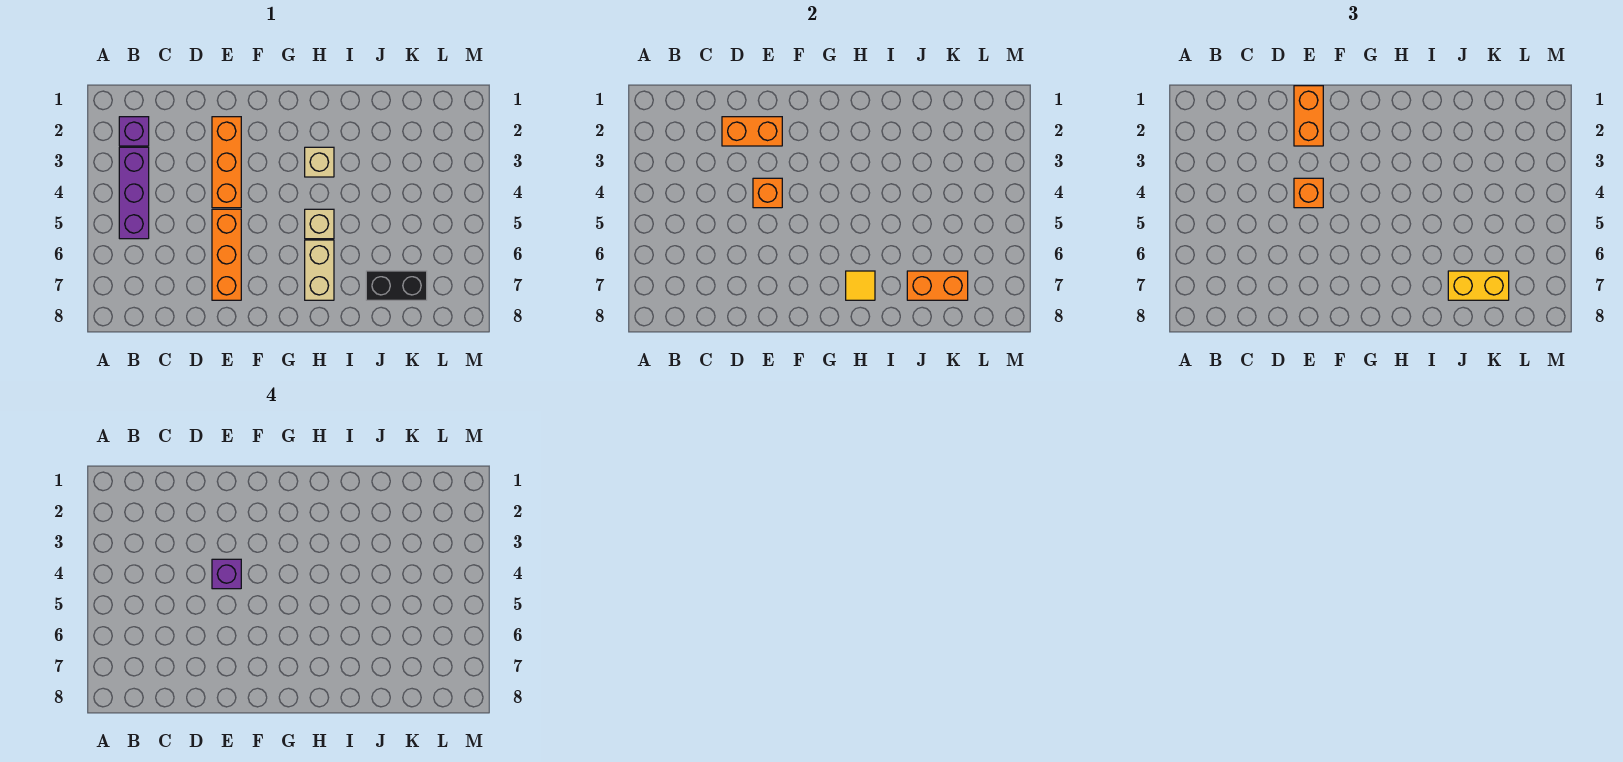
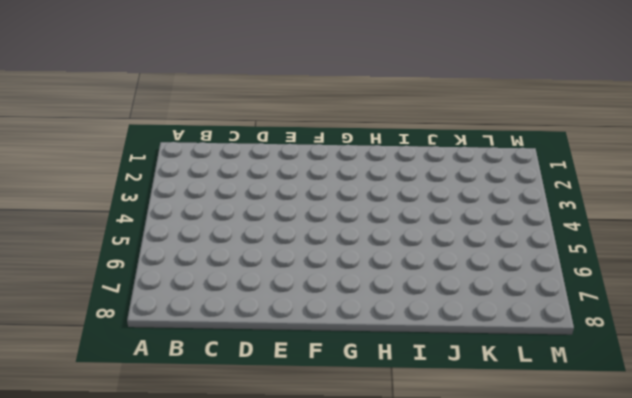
none -> purple 1x1 brick [119,117,149,146]
none -> purple 1x3 brick [119,147,149,239]
none -> orange 1x3 brick [212,117,241,208]

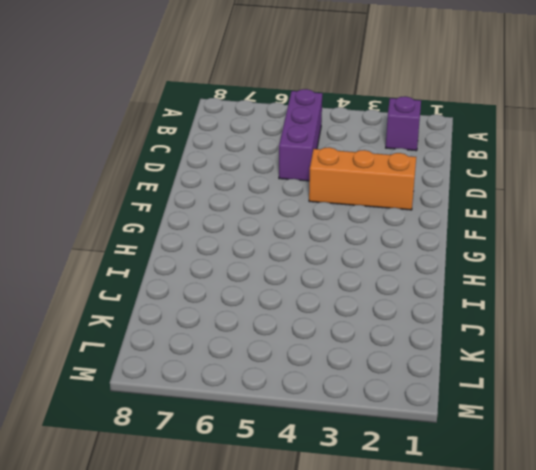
purple 1x3 brick [279,89,322,181] -> purple 1x3 brick turned to [119,147,149,239]
none -> orange 1x3 brick [212,209,241,300]
none -> tan 1x1 brick [305,147,334,177]
none -> tan 1x1 brick [305,209,334,239]

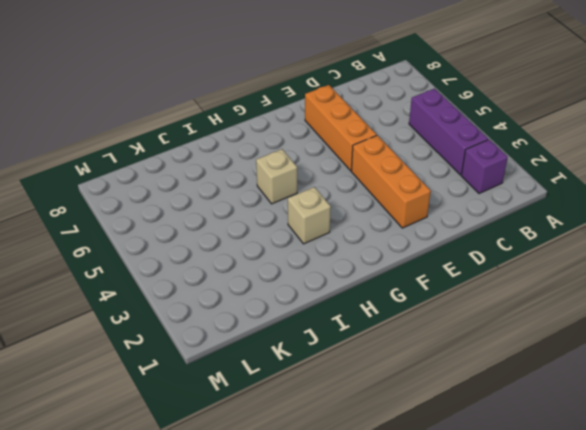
none -> tan 1x2 brick [305,240,334,300]
none -> black 1x2 brick [366,271,427,300]
none -> orange 1x2 brick [722,117,782,146]

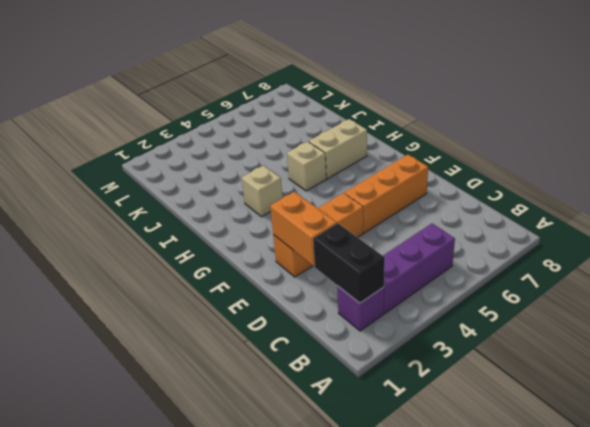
black 1x2 brick [313,223,385,303] -> black 1x2 brick moved to [366,271,427,300]
none -> orange 1x1 brick [753,178,782,208]
none -> yellow 1x1 tile [846,271,875,300]
none -> orange 1x2 brick [907,271,968,300]

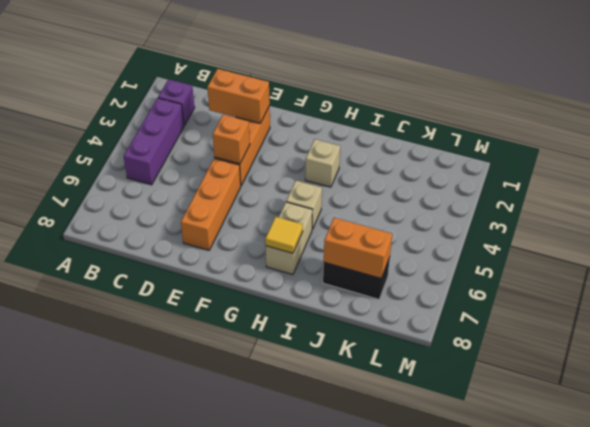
none -> orange 1x2 brick [1294,86,1323,146]
none -> orange 1x1 brick [1294,178,1323,208]
none -> yellow 1x2 brick [1448,271,1509,300]

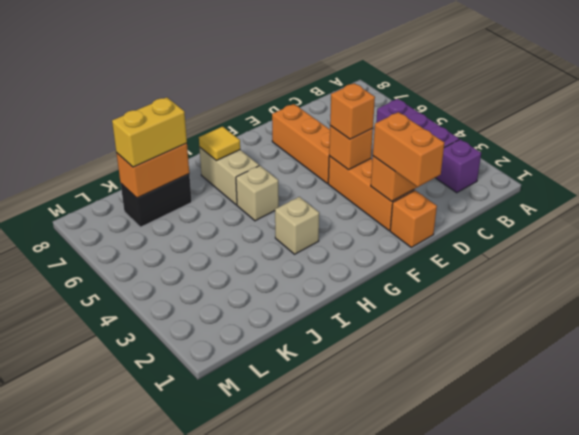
orange 1x1 brick [390,190,437,247] -> none
none -> purple 1x1 brick [212,559,241,589]

